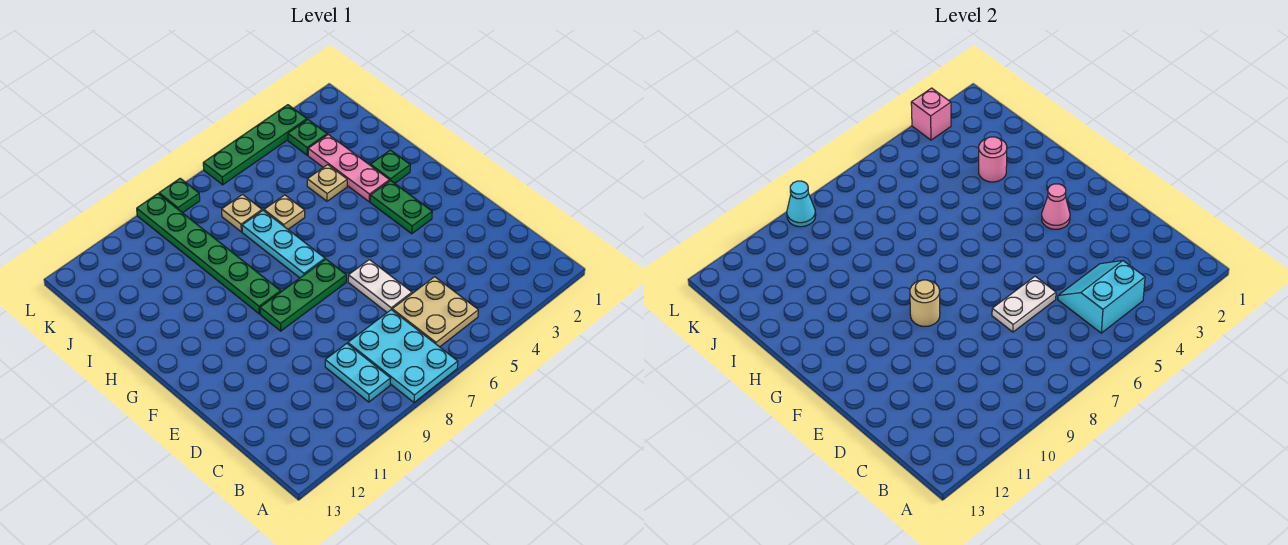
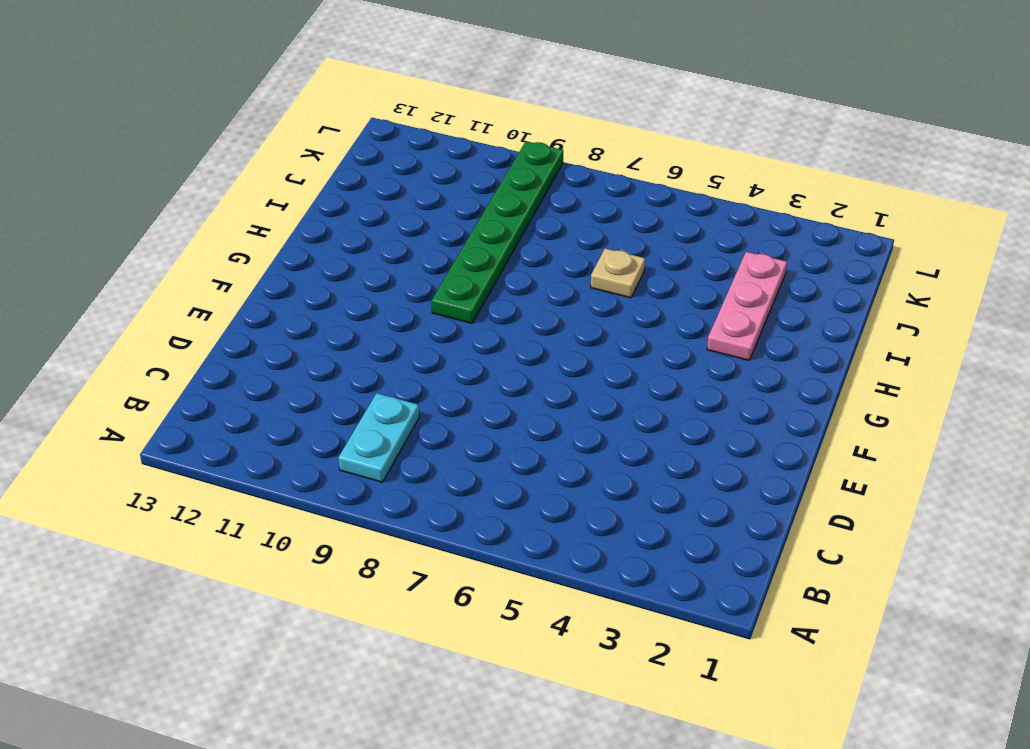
none -> cyan 2x3 plate [348,310,458,403]
none -> tan 2x2 plate [392,277,478,347]
none -> white 1x2 plate [348,260,412,312]

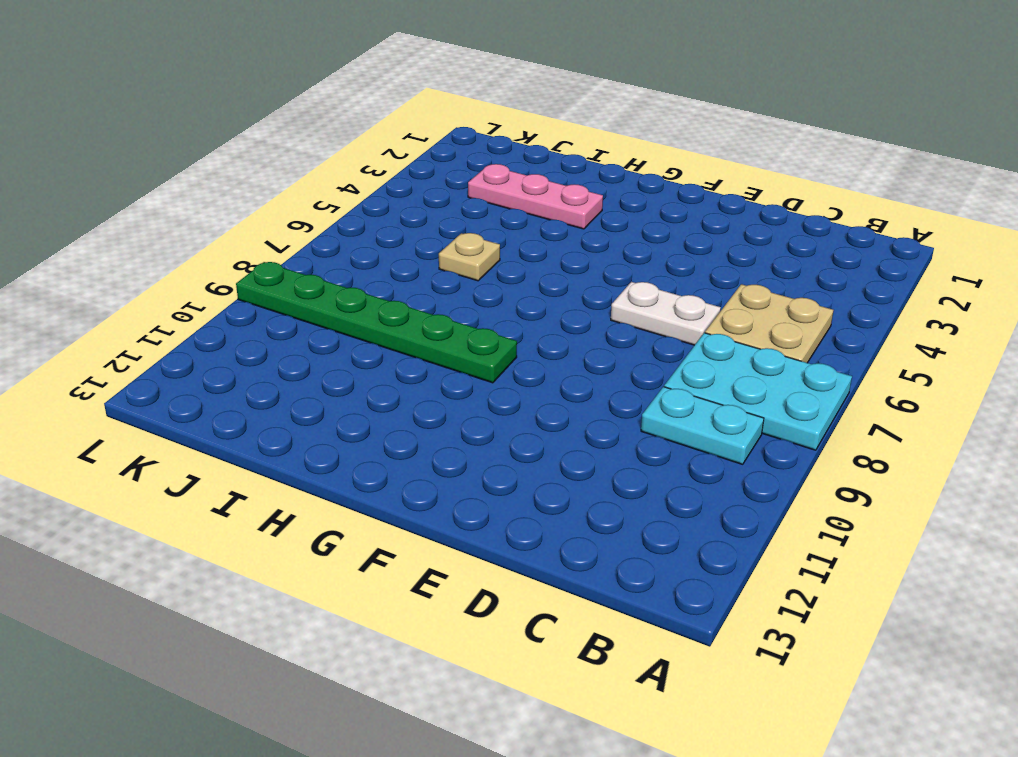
none -> green 1x2 plate [370,180,432,234]
none -> green 1x3 plate [260,259,346,331]
none -> cyan 1x3 plate [242,211,325,278]

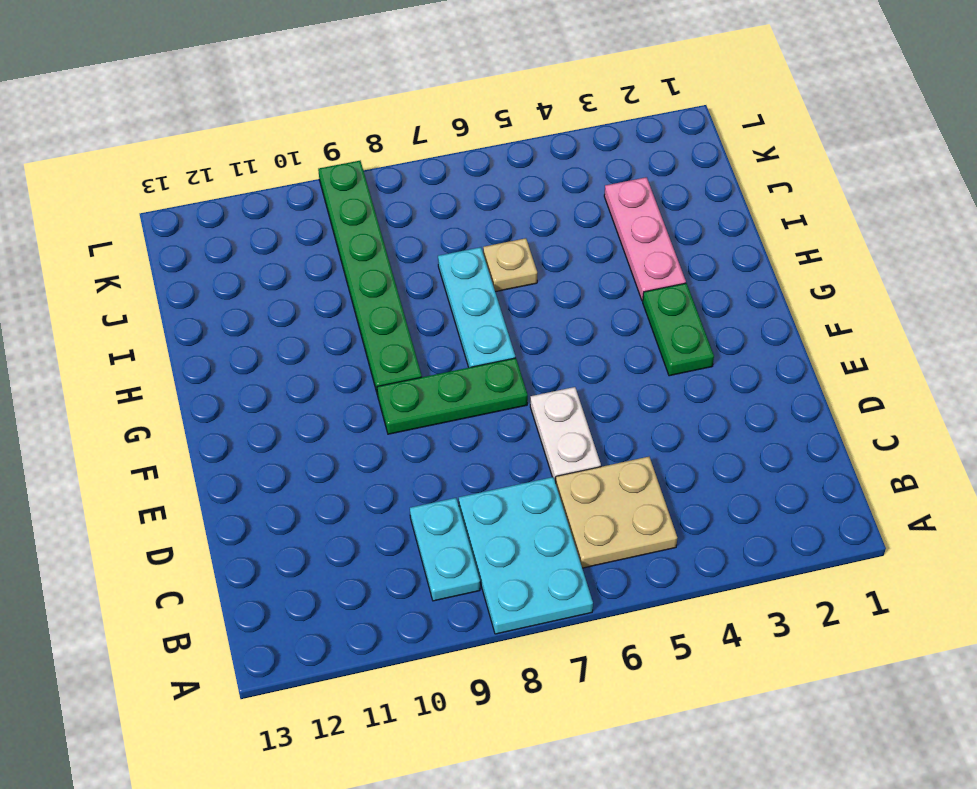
none -> green 1x1 plate [371,150,410,183]
none -> tan 1x1 plate [307,165,347,201]
none -> tan 1x1 plate [222,195,262,232]

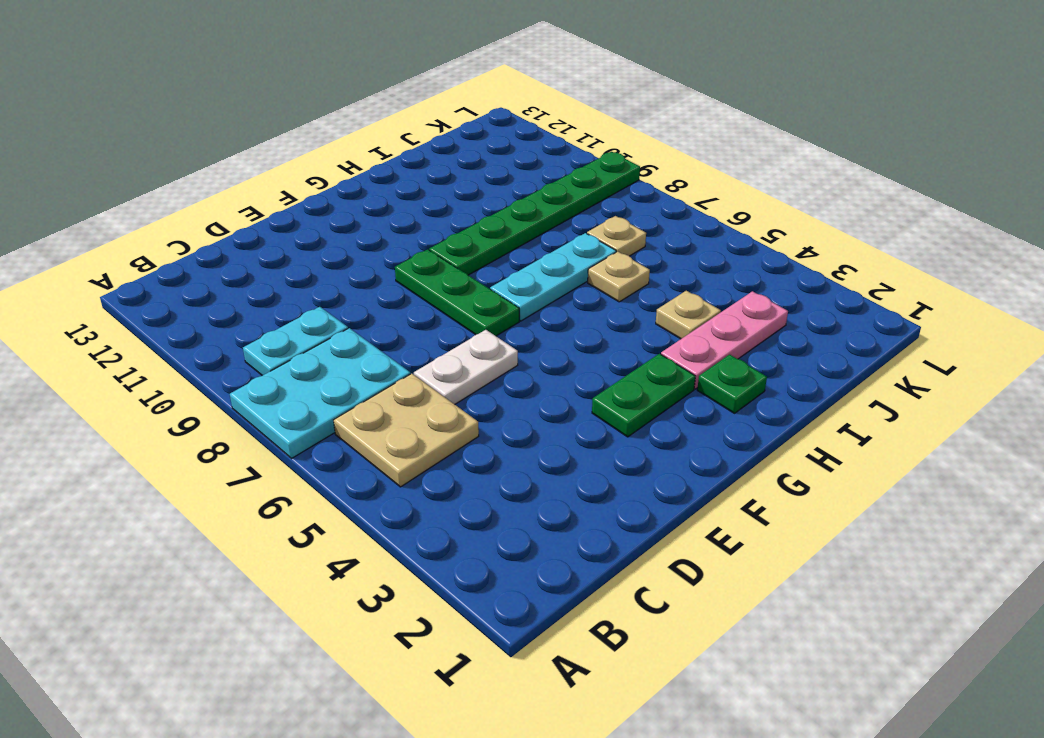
none -> green 1x1 plate [288,120,327,155]
none -> green 1x4 plate [203,105,307,185]
none -> green 1x1 plate [159,178,200,213]

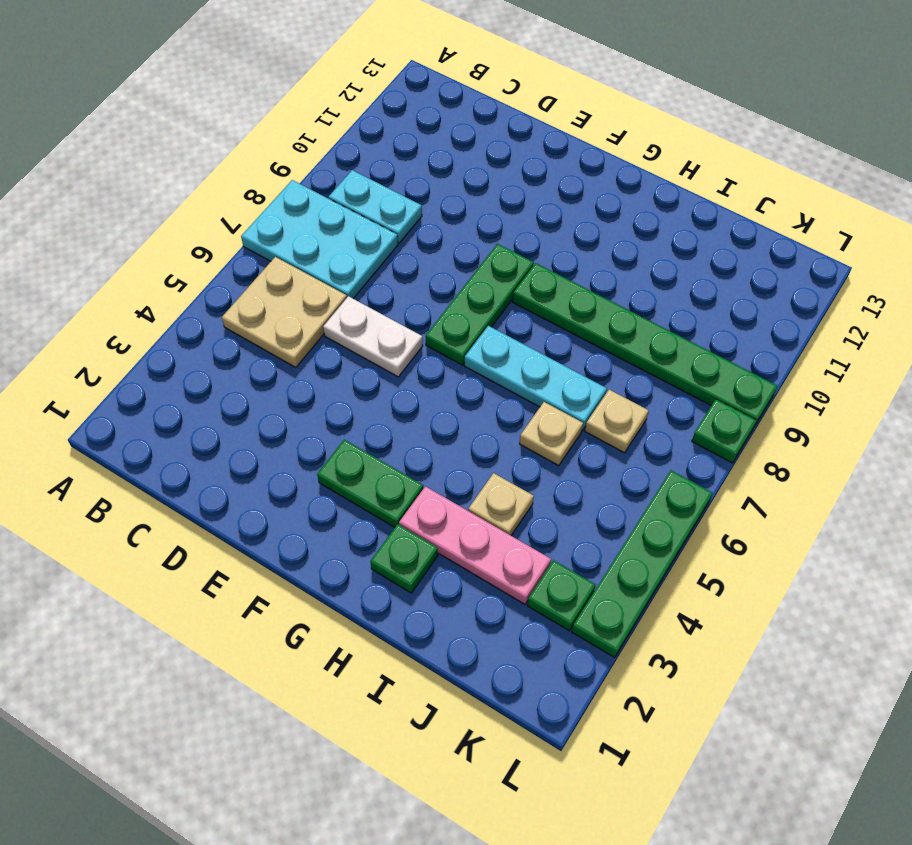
none -> cyan 2x2 slope [1058,261,1145,333]
none -> white 1x2 plate [992,276,1056,332]
none -> pink 1x1 cone [1042,184,1070,229]

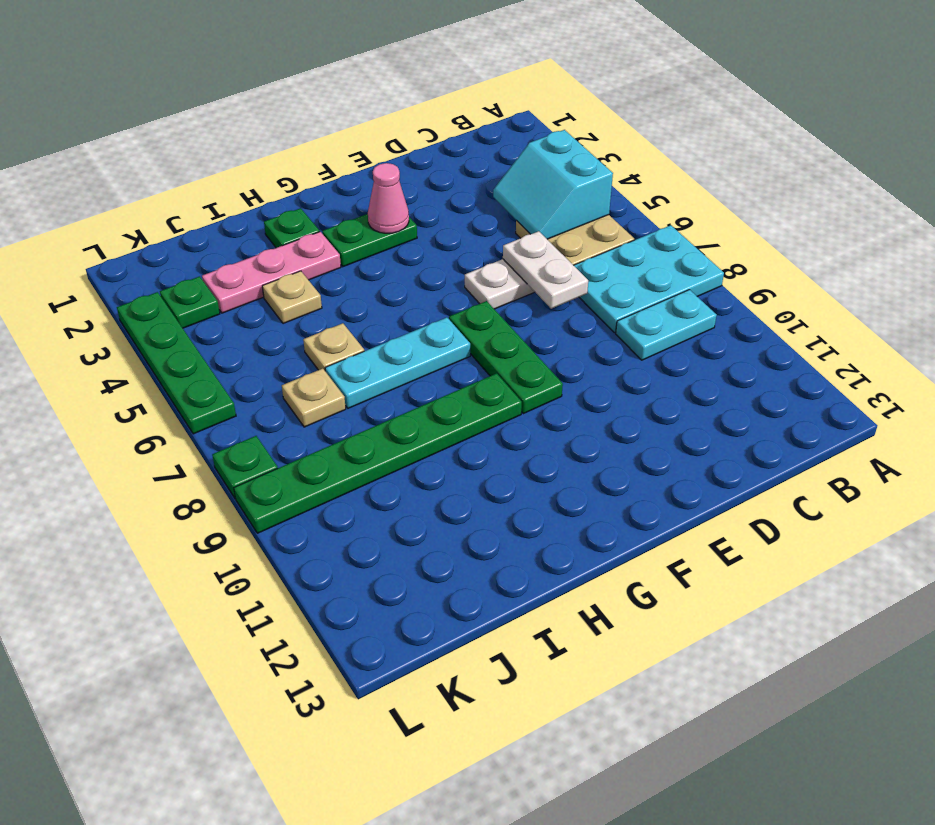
none -> tan 1x1 round brick [910,280,940,326]
none -> pink 1x1 round brick [979,137,1007,182]
none -> pink 1x1 brick [911,88,951,140]

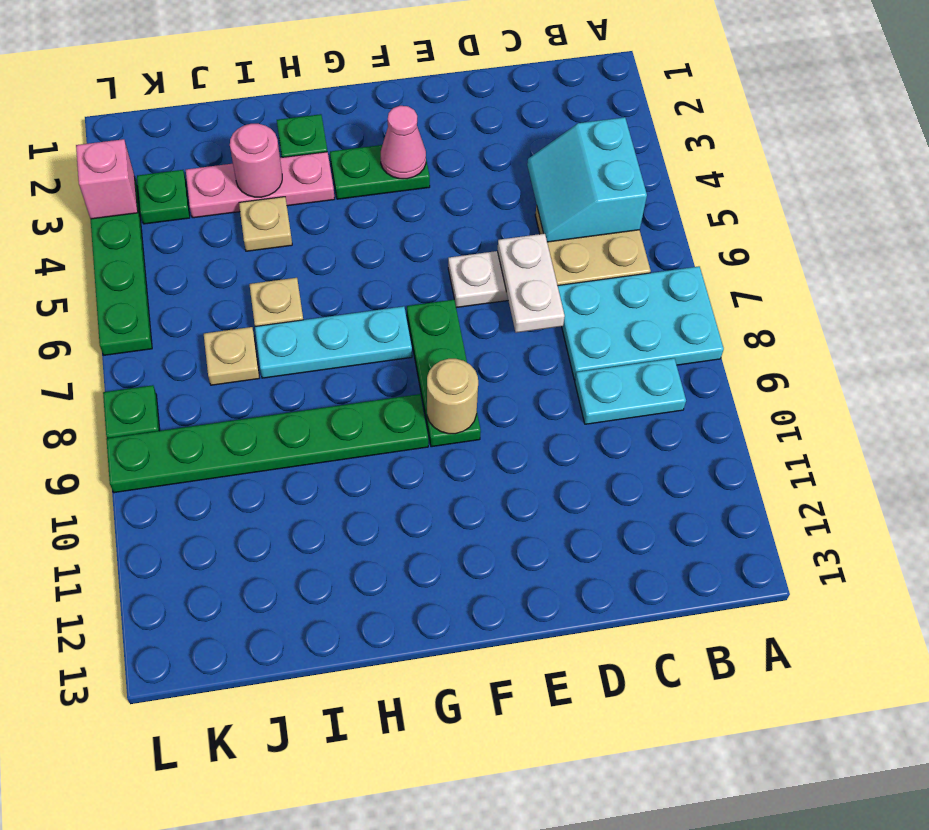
none -> cyan 1x1 cone [787,181,816,227]

